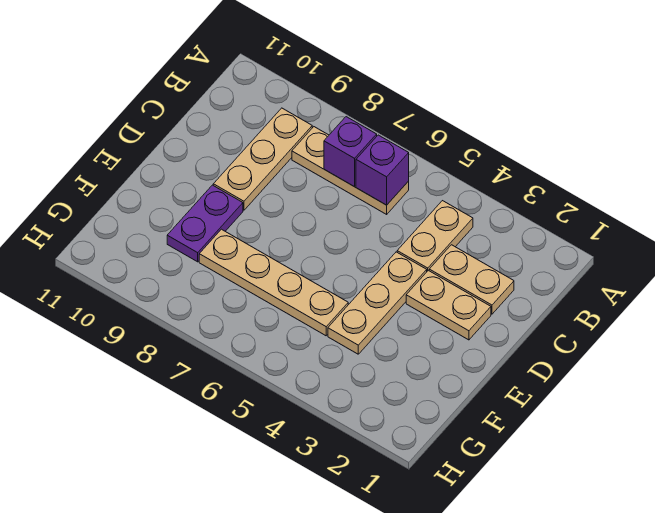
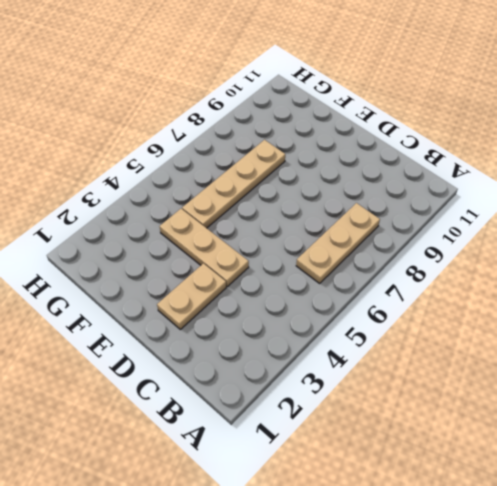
none -> tan 1x2 plate [397,201,473,271]
none -> tan 1x3 plate [213,108,312,210]

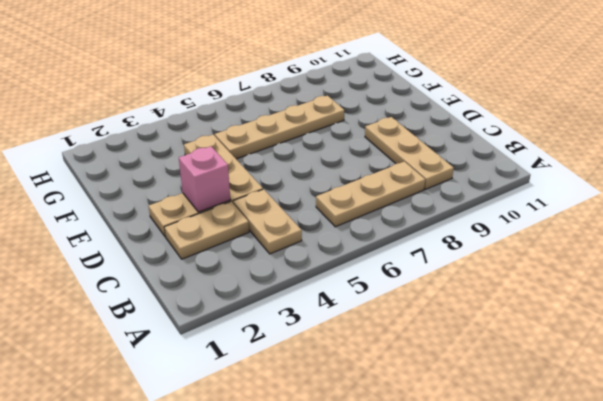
pink 1x1 brick [179,146,230,212] -> none
none -> purple 1x2 plate [167,185,243,262]
none -> purple 1x1 brick [356,135,409,205]

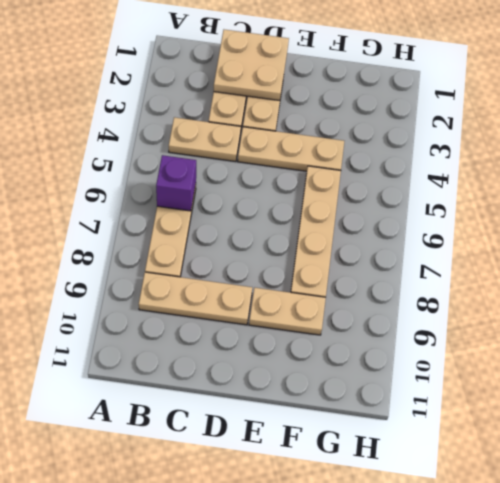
tan 2x2 plate [214,30,289,101] -> none
tan 1x2 plate [249,288,326,335] -> purple 1x2 plate [167,185,243,262]
none -> purple 1x1 brick [324,117,377,186]

